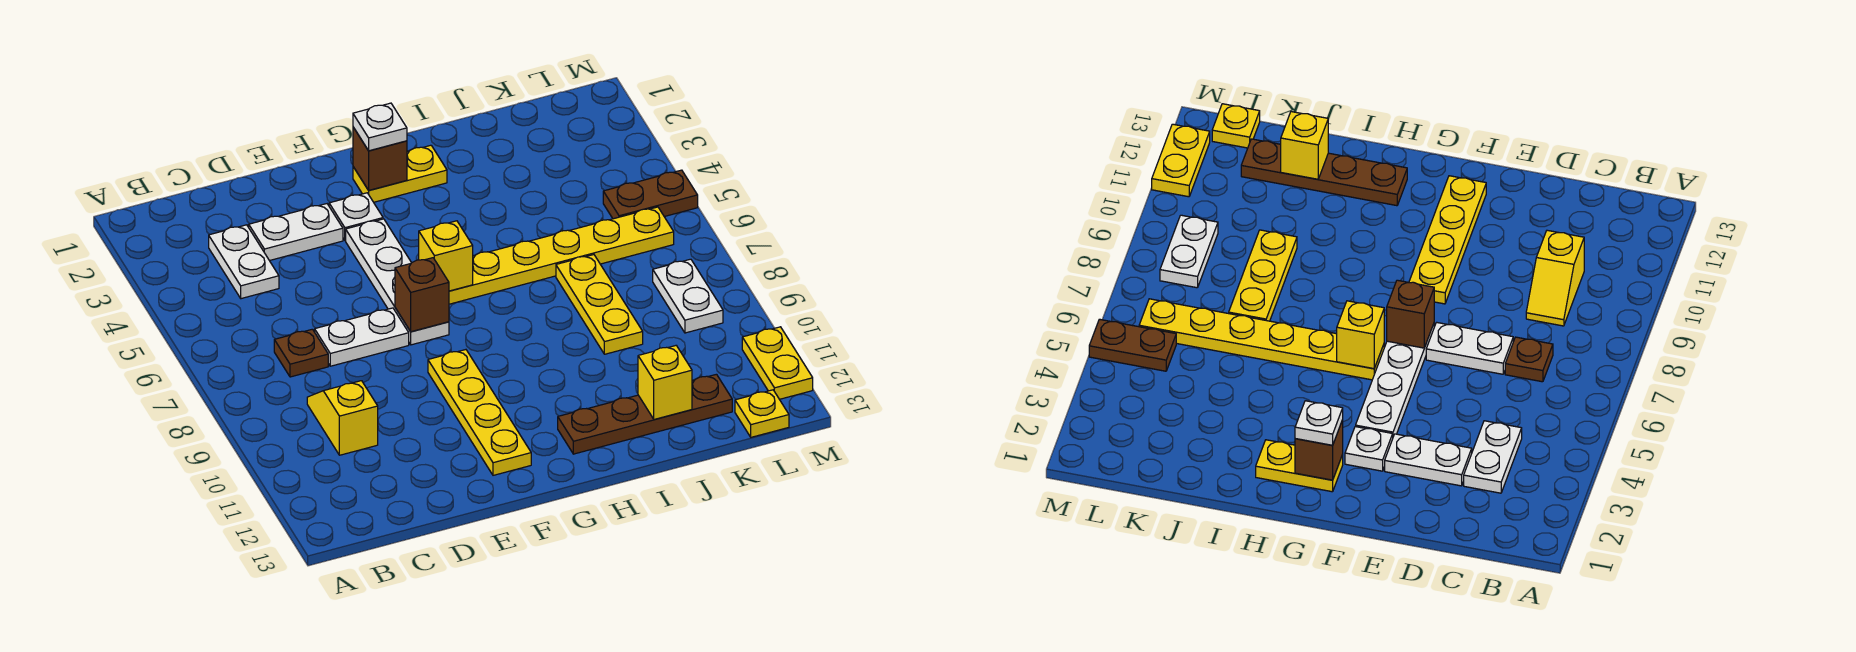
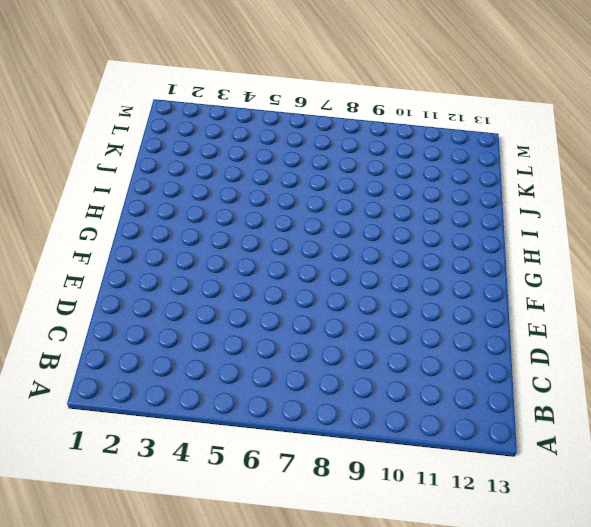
none -> white 1x2 plate [209,225,279,299]
none -> brown 1x1 plate [274,329,328,377]
none -> yellow 1x2 slope [307,381,378,455]

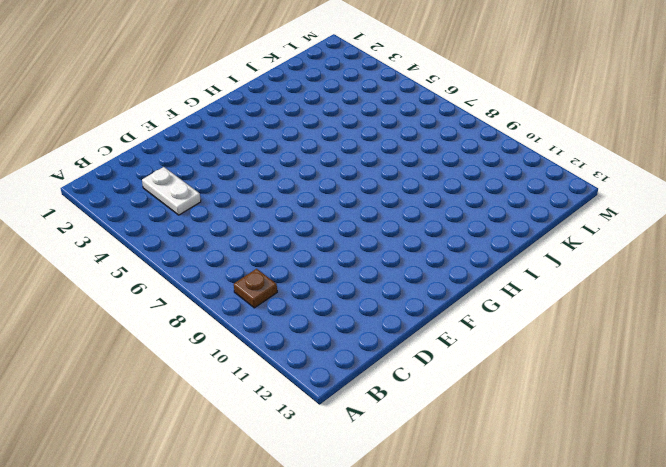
brown 1x1 plate [234,269,277,308] -> brown 1x1 plate moved to [274,329,328,377]
none -> yellow 1x2 slope [307,381,378,455]
none -> white 1x2 plate [249,204,343,261]
none -> white 1x2 plate [315,308,409,366]

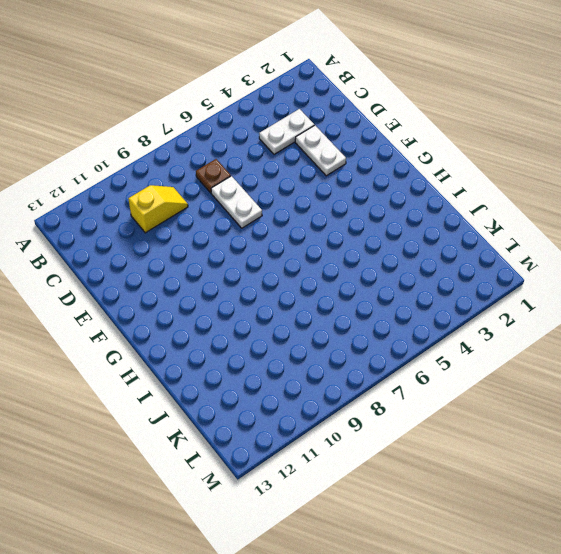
none -> white 1x1 plate [329,193,383,240]
none -> white 1x4 plate [346,219,449,345]
none -> yellow 1x4 plate [428,350,531,475]

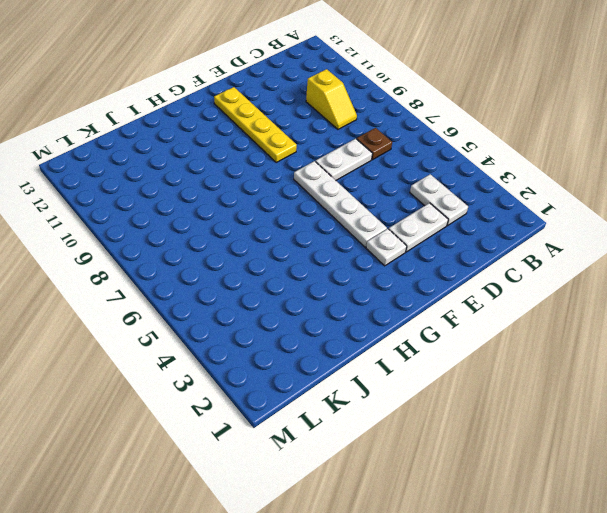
none -> yellow 1x2 plate [353,145,447,202]
none -> yellow 1x6 plate [449,207,674,304]
none -> brown 1x4 plate [558,374,732,454]

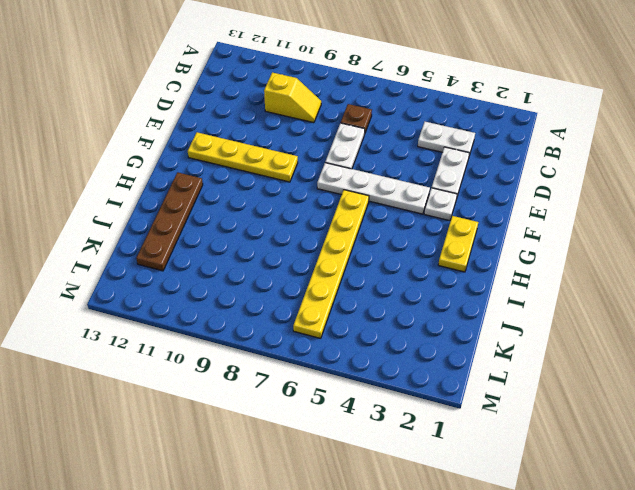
none -> yellow 1x3 plate [556,255,643,354]
none -> brown 1x2 plate [603,170,698,219]
none -> white 1x2 plate [653,259,723,333]

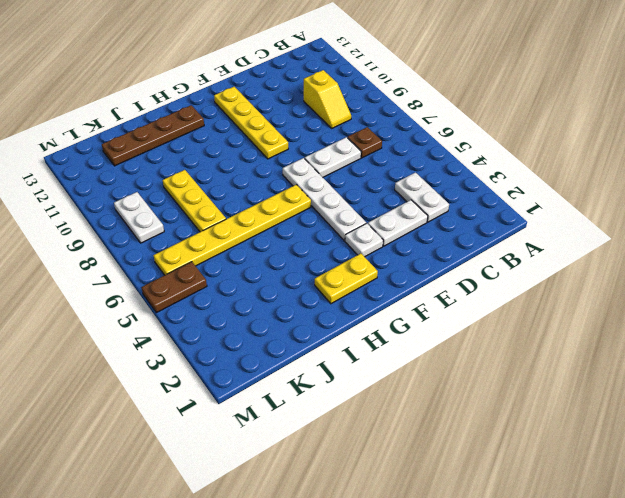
none -> yellow 1x1 plate [735,390,789,437]
none -> yellow 1x2 plate [742,327,813,399]
none -> brown 1x1 brick [395,258,449,332]

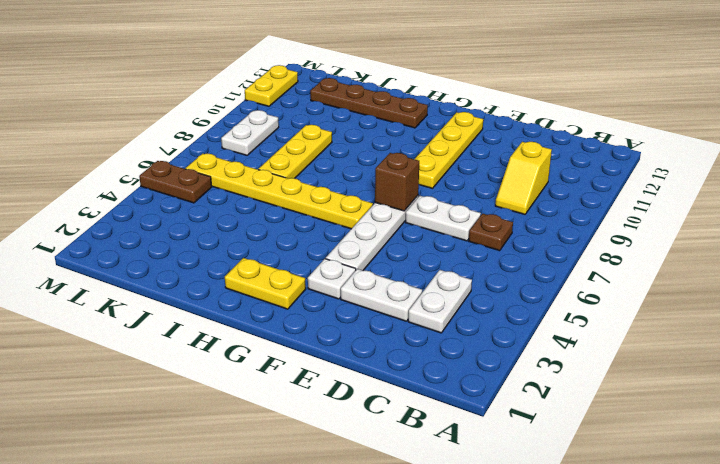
none -> yellow 1x1 plate [735,390,789,437]
none -> brown 1x1 brick [353,127,407,190]
none -> yellow 1x1 brick [419,221,473,291]

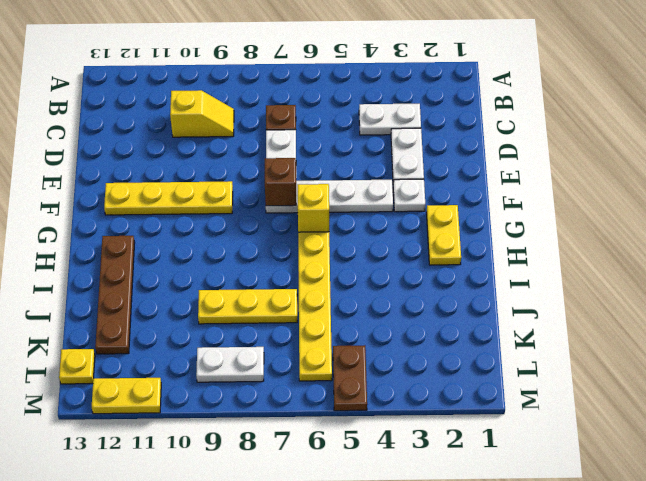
none -> brown 1x1 brick [353,127,407,190]
none -> yellow 1x1 brick [638,346,692,419]
none -> white 1x1 plate [353,103,407,151]

